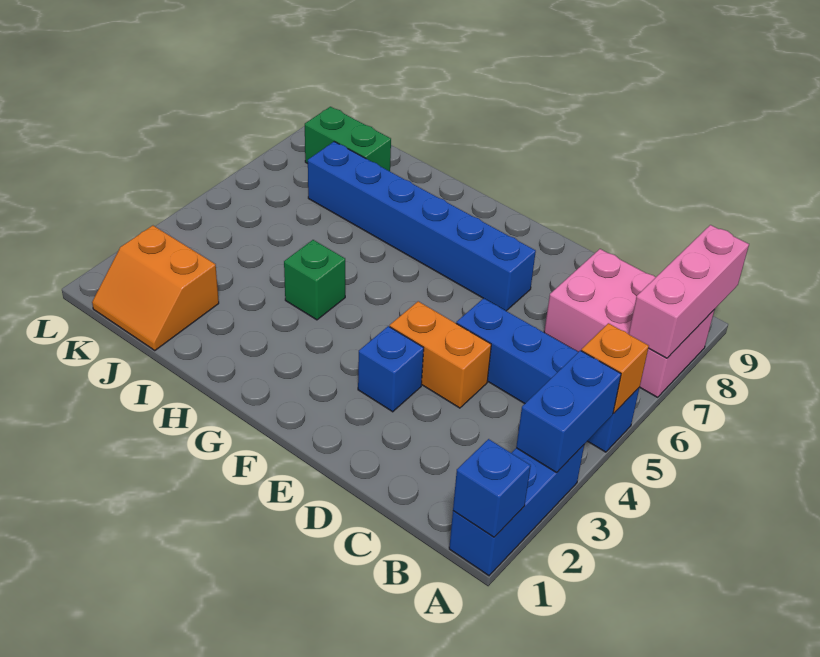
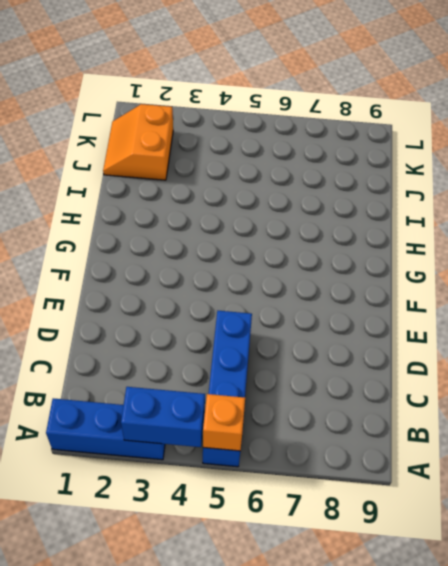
none -> pink 2x3 brick [544,249,714,397]
none -> orange 1x2 brick [390,301,491,408]
none -> blue 1x1 brick [358,326,424,412]

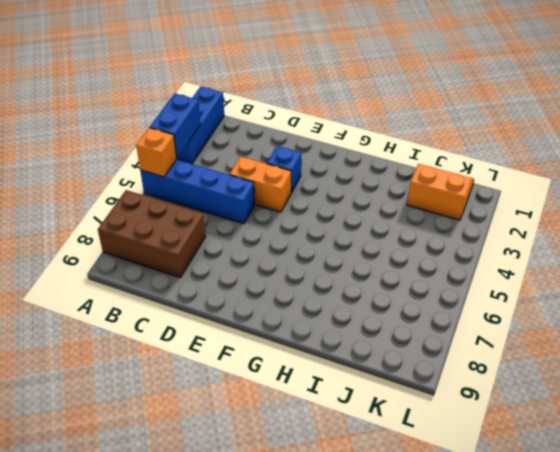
brown 2x3 brick [98,190,206,278] -> pink 2x3 brick [544,249,714,397]
none -> blue 1x6 brick [308,142,536,311]
none -> green 1x1 brick [284,240,345,320]
none -> green 1x2 brick [305,107,391,171]

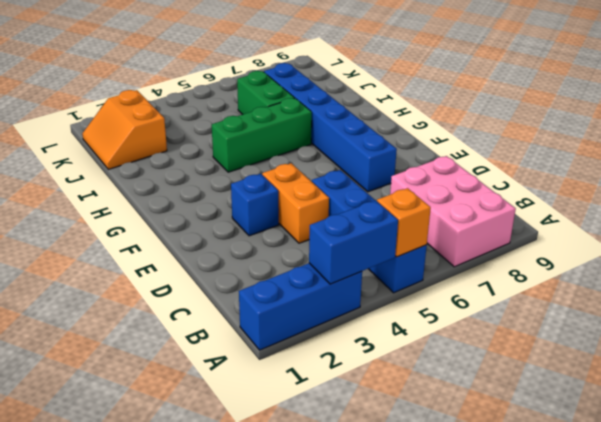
green 1x3 brick [212,98,312,172] -> green 1x1 brick [284,240,345,320]
green 1x2 brick [237,71,294,115] -> green 1x2 brick moved to [305,107,391,171]
none -> blue 1x1 brick [453,439,531,537]
none -> pink 1x3 brick [629,225,749,358]

